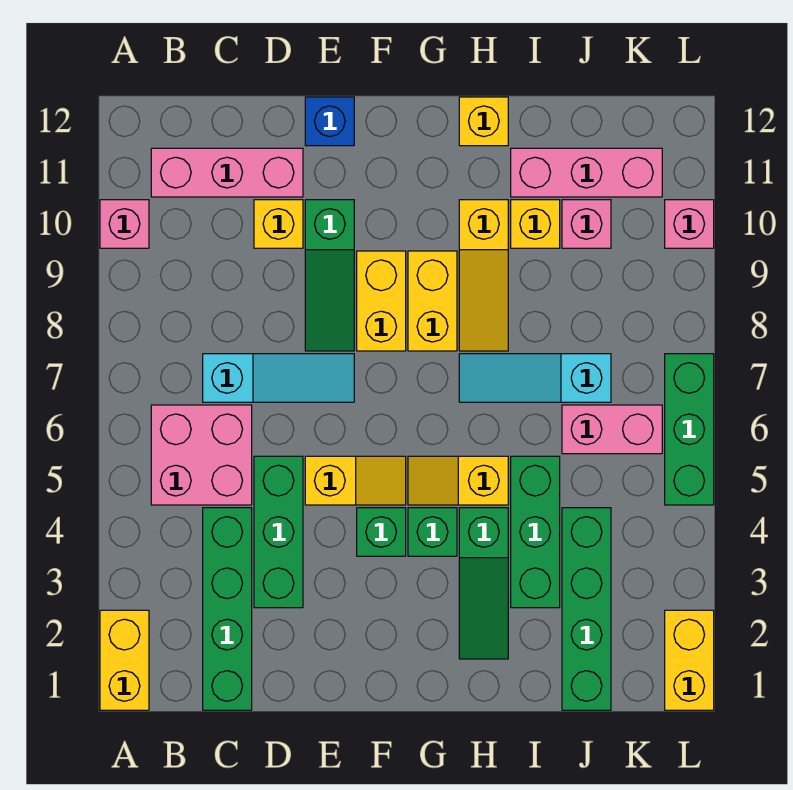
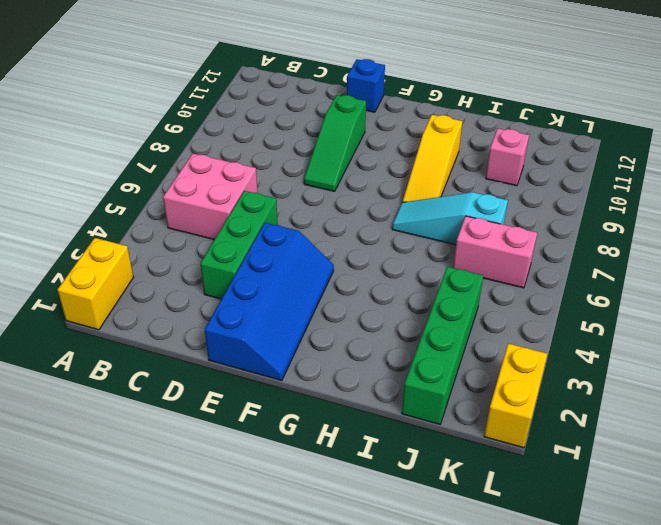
blue 2x4 slope [205,223,334,381] -> green 1x1 brick [357,508,406,556]
none -> pink 1x1 brick [100,200,149,248]
none -> pink 1x3 brick [151,148,303,197]
none -> green 1x4 brick [203,508,252,710]

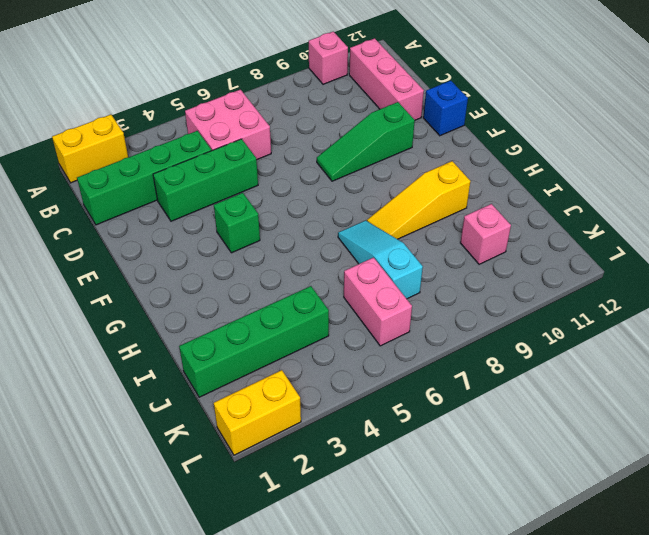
none -> cyan 1x3 slope [203,354,354,402]
none -> yellow 1x1 brick [254,200,303,248]
none -> yellow 1x2 slope [305,456,406,505]

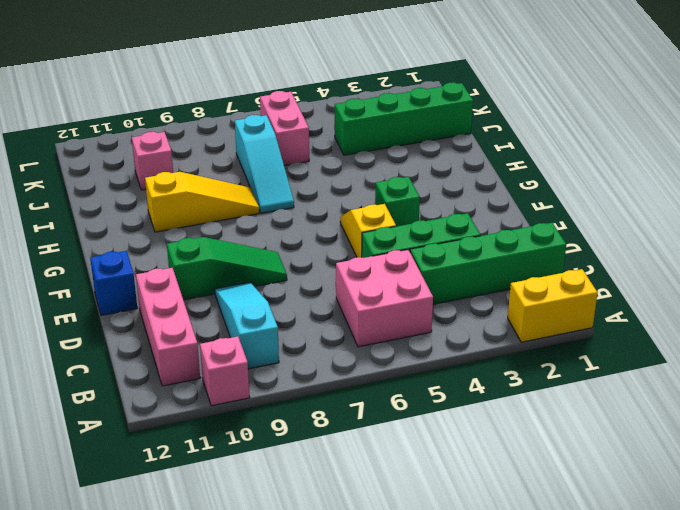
cyan 1x3 slope [215,282,279,369] -> cyan 1x3 slope moved to [203,354,354,402]
none -> yellow 1x1 brick [254,200,303,248]
none -> yellow 1x2 brick [357,251,406,351]
none -> green 1x1 brick [408,508,457,556]

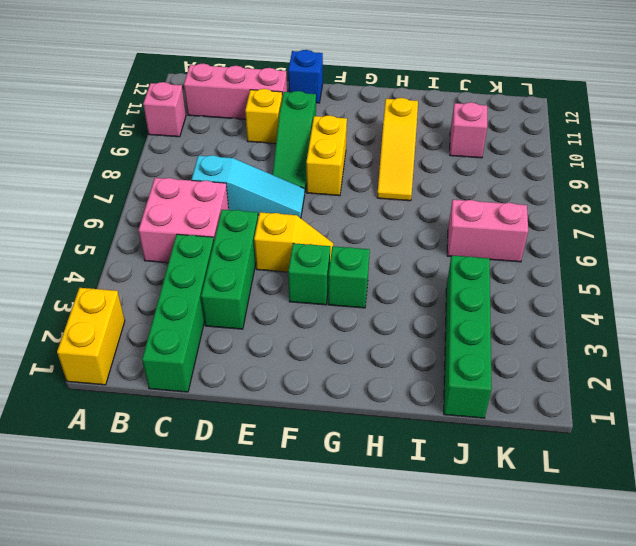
none -> yellow 1x2 slope [408,456,508,505]
none -> yellow 1x2 brick [408,251,457,351]
none -> green 1x3 slope [459,508,508,659]

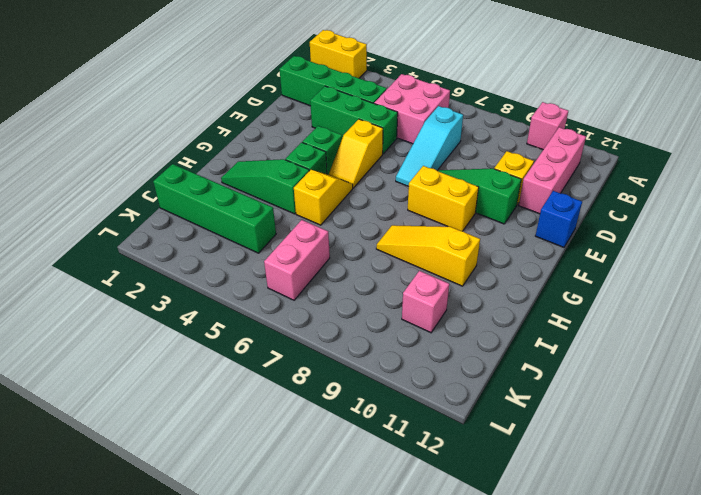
none -> yellow 1x2 brick [408,251,457,351]
none -> cyan 1x3 slope [459,354,611,402]
none -> yellow 1x1 brick [459,97,508,146]

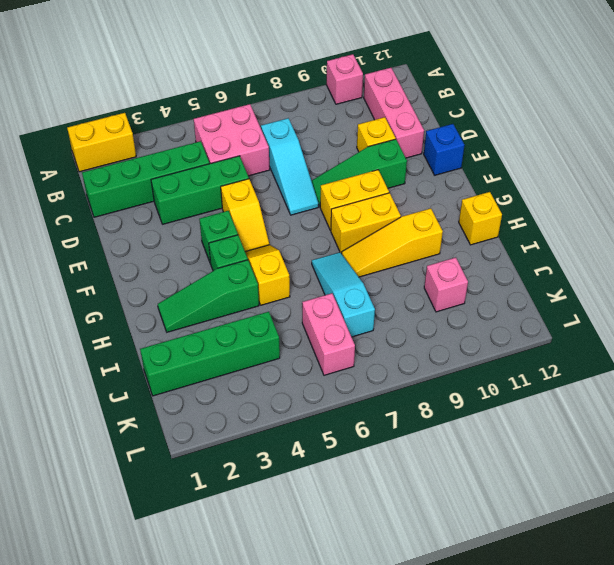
none -> green 1x3 brick [511,456,560,608]
none -> yellow 1x1 brick [511,200,560,248]
none -> pink 1x3 brick [511,148,662,197]

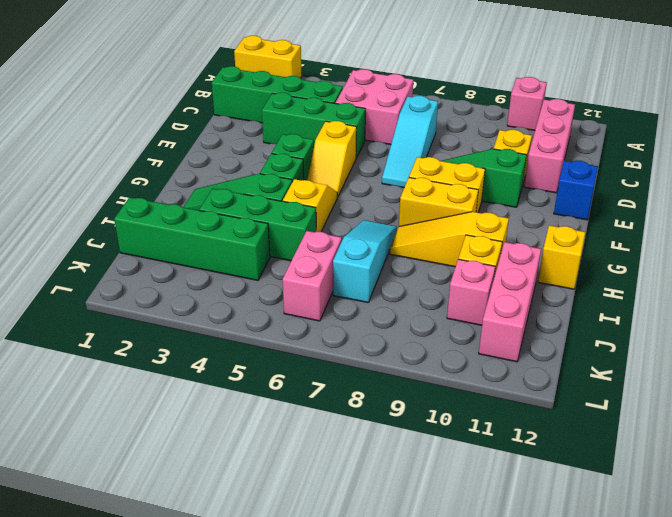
none -> yellow 1x2 brick [665,610,714,710]
none -> green 1x3 brick [665,354,714,505]
none -> pink 1x1 brick [665,200,714,248]

